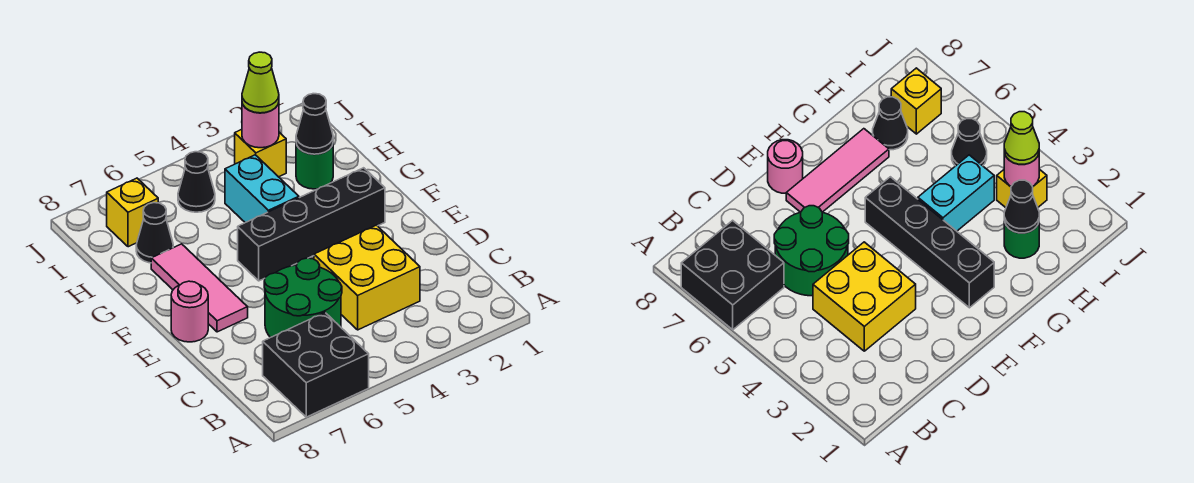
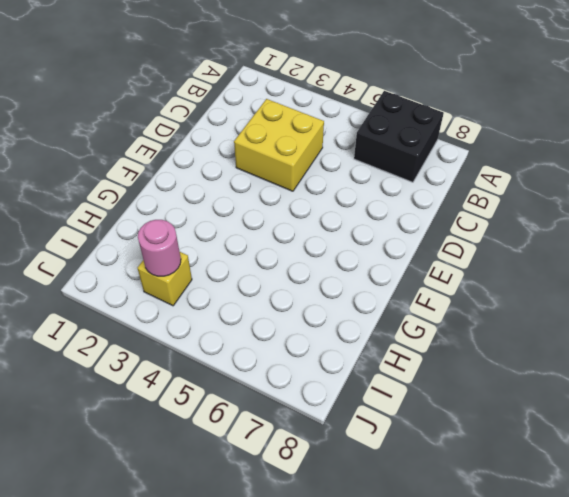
none -> green 2x2 round brick [264,258,342,337]
none -> pink 1x3 tile [151,244,248,332]
none -> pink 1x1 round brick [171,281,208,342]

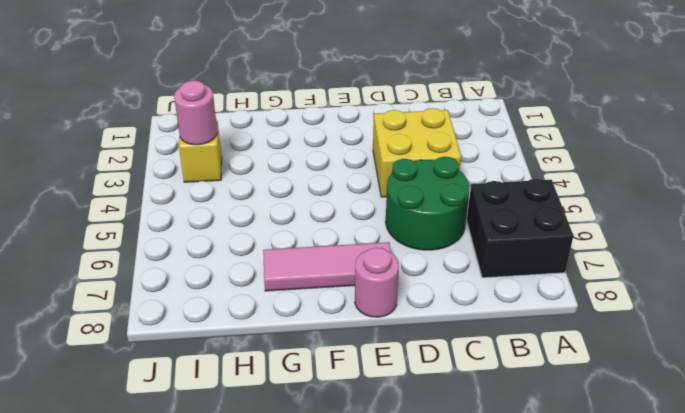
none -> black 1x4 brick [238,168,385,281]
none -> cyan 1x2 brick [225,155,299,223]
none -> green 1x1 round brick [296,144,333,189]

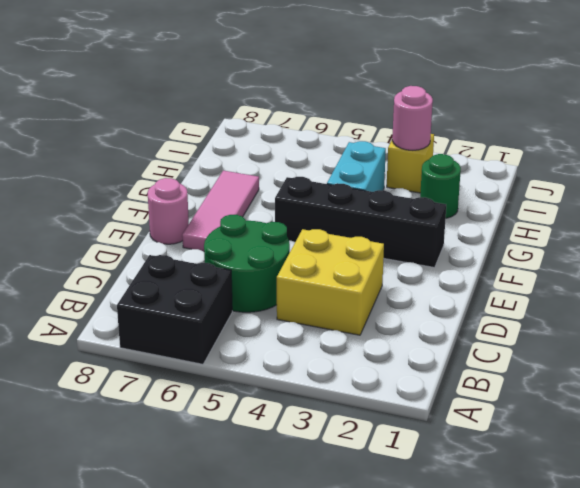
none -> black 1x1 cone [136,203,173,263]
none -> black 1x1 cone [178,152,215,212]
none -> yellow 1x1 brick [107,178,158,247]

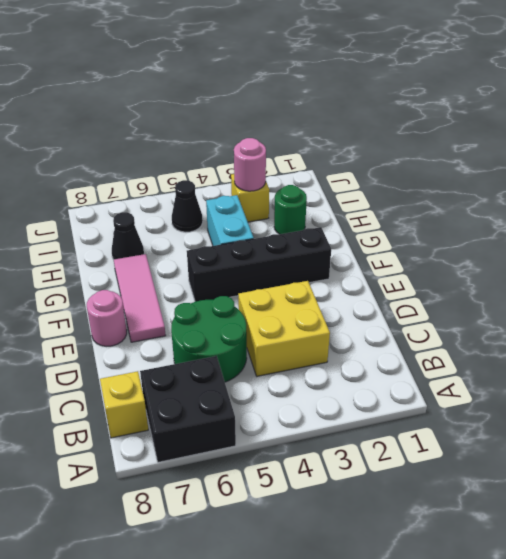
yellow 1x1 brick [100,371,148,438] -> yellow 1x1 brick moved to [107,178,158,247]
none -> black 1x1 cone [296,94,333,154]
none -> lime 1x1 cone [242,52,279,113]

